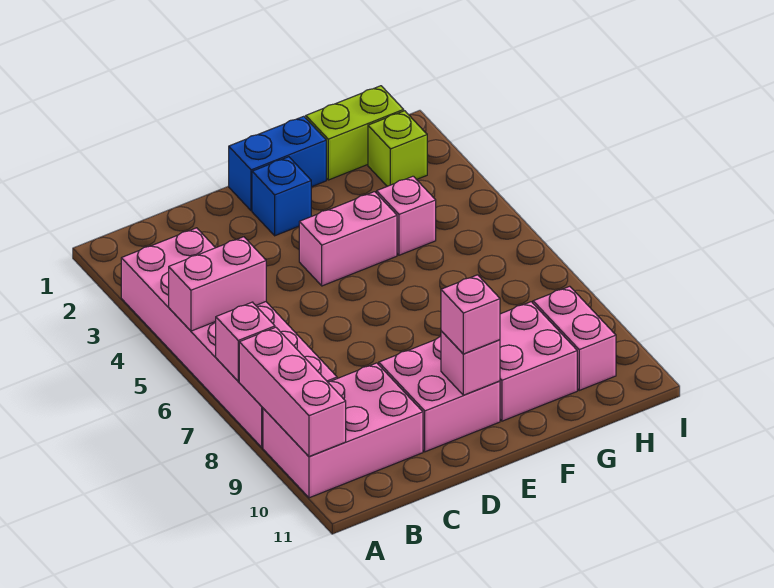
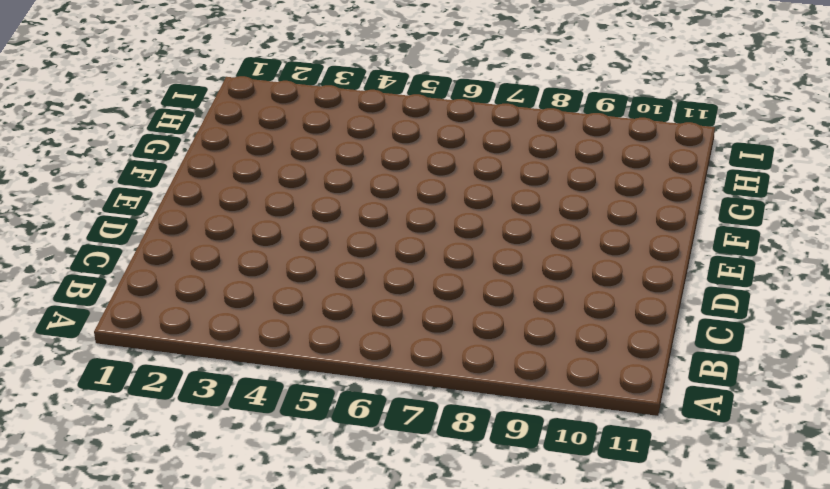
none -> pink 2x6 brick [121,228,337,448]
none -> pink 2x3 brick [263,363,423,498]
none -> pink 2x2 brick [379,337,500,452]

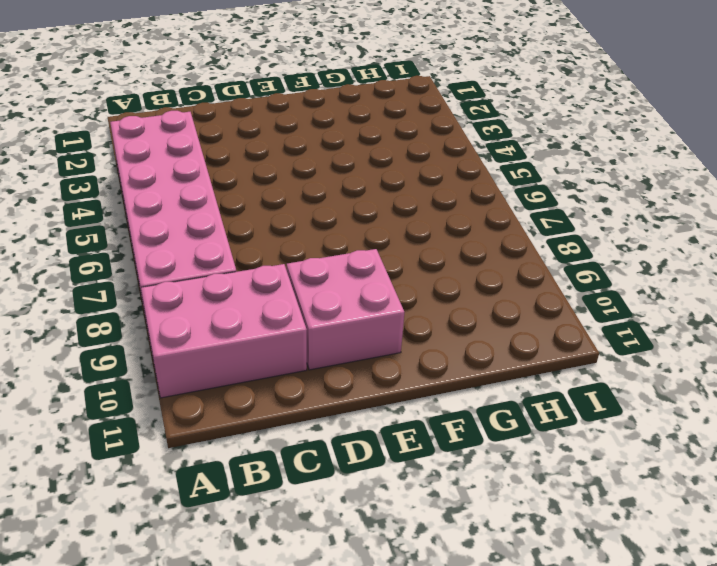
none -> blue 1x2 brick [229,116,326,211]
none -> blue 1x1 brick [252,157,311,236]
none -> pink 1x2 brick [299,192,397,286]

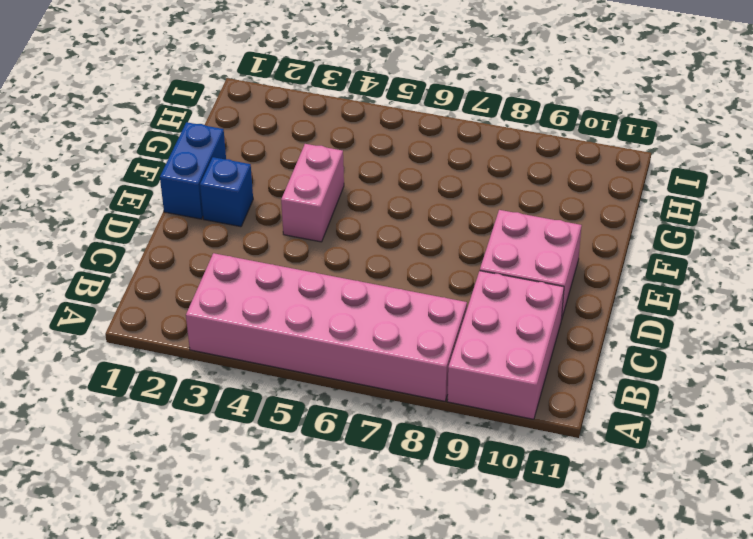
none -> pink 2x2 brick [500,302,577,421]
none -> lime 1x2 brick [306,86,404,180]
none -> pink 1x1 brick [377,176,436,255]

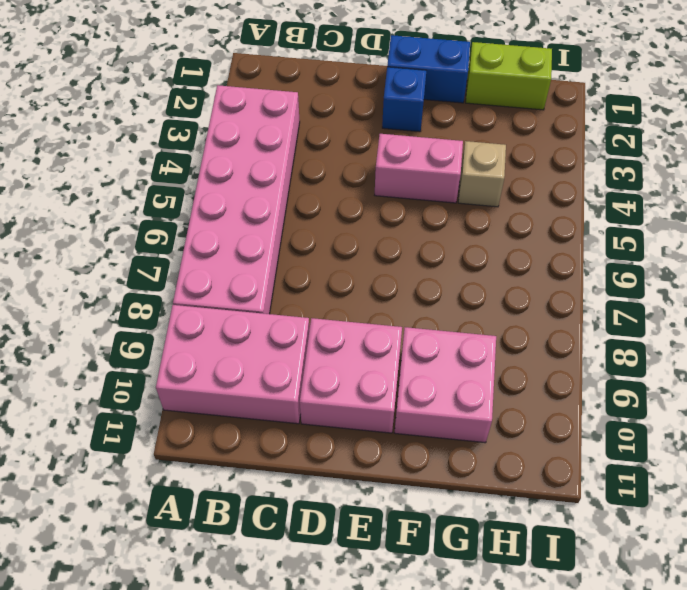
tan 1x1 brick [458,141,506,207] -> pink 1x1 brick [377,176,436,255]
none -> lime 1x1 brick [368,111,427,186]
none -> pink 1x2 brick [533,286,616,390]
none -> pink 1x2 brick [169,237,266,331]

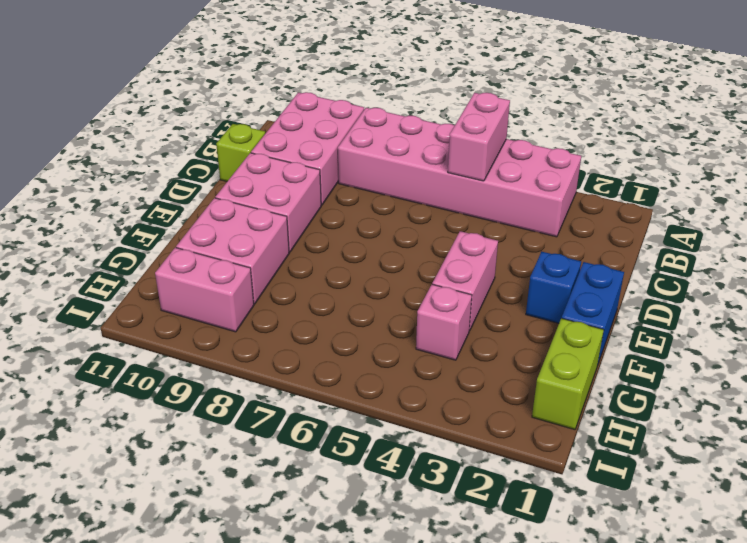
lime 1x1 brick [216,124,265,181] -> lime 1x1 brick moved to [368,111,427,186]
none -> pink 1x1 brick [216,302,275,381]
none -> pink 1x3 brick [239,327,346,456]
none -> pink 1x1 brick [441,331,500,395]

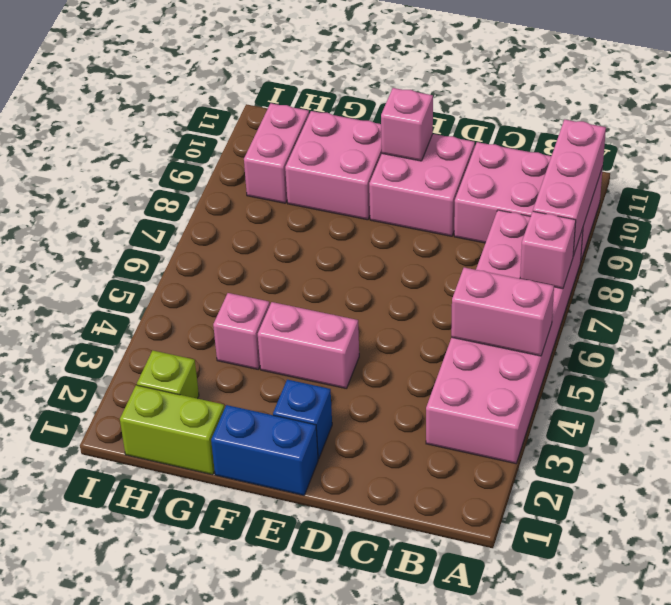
none -> pink 1x1 brick [441,275,500,354]

